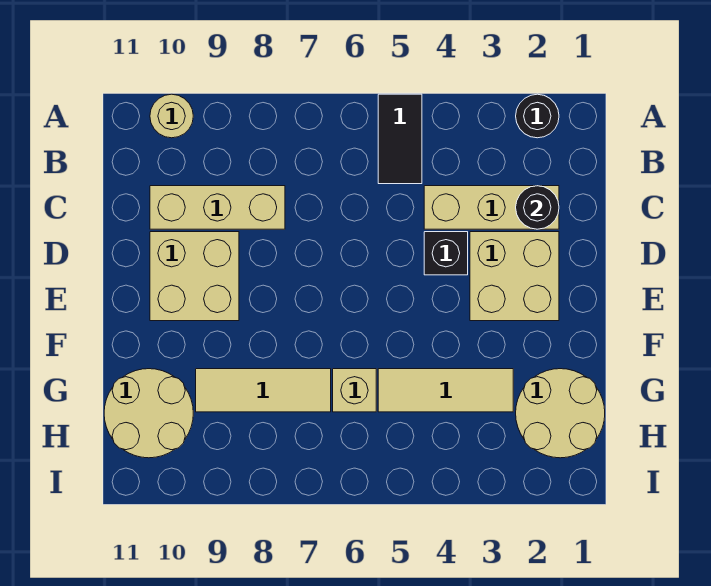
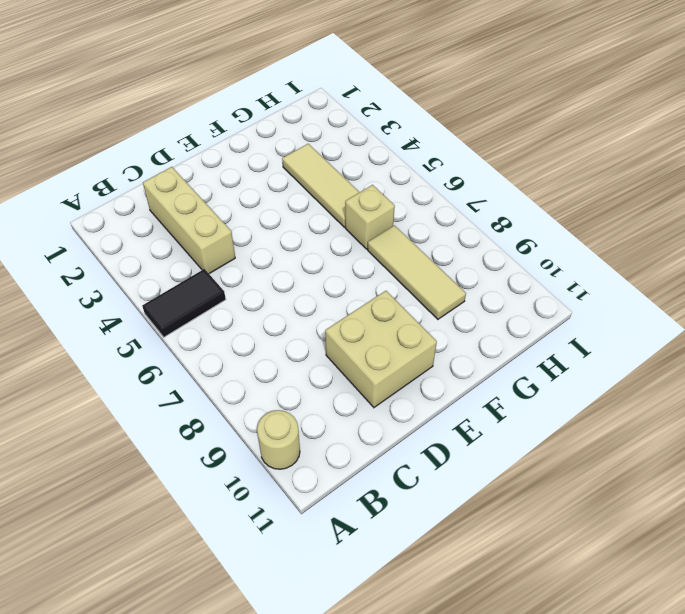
none -> black 1x1 round brick [516,94,559,138]
none -> tan 1x3 brick [150,186,285,229]
none -> tan 2x2 brick [470,232,559,321]

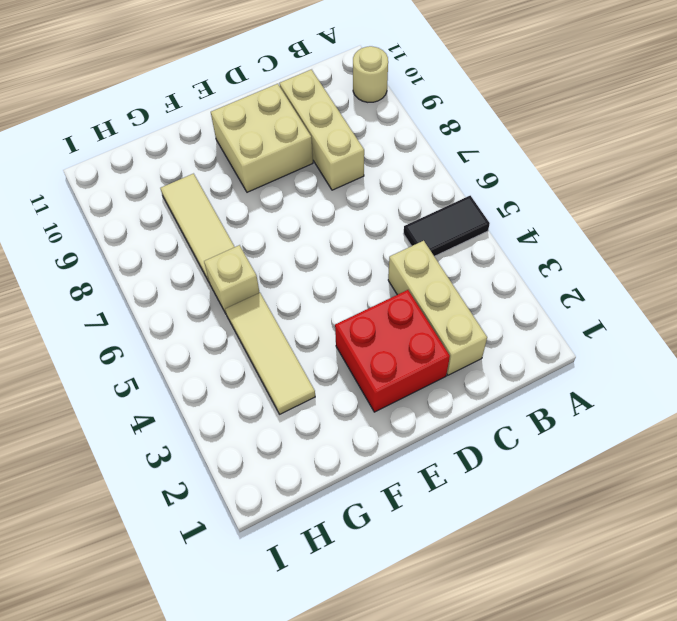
red 2x2 brick [335,290,450,412] -> tan 2x2 brick [470,232,559,321]
none -> black 1x1 round brick [516,94,559,138]
none -> black 1x1 brick [424,232,468,275]
none -> tan 2x2 round brick [516,369,605,458]

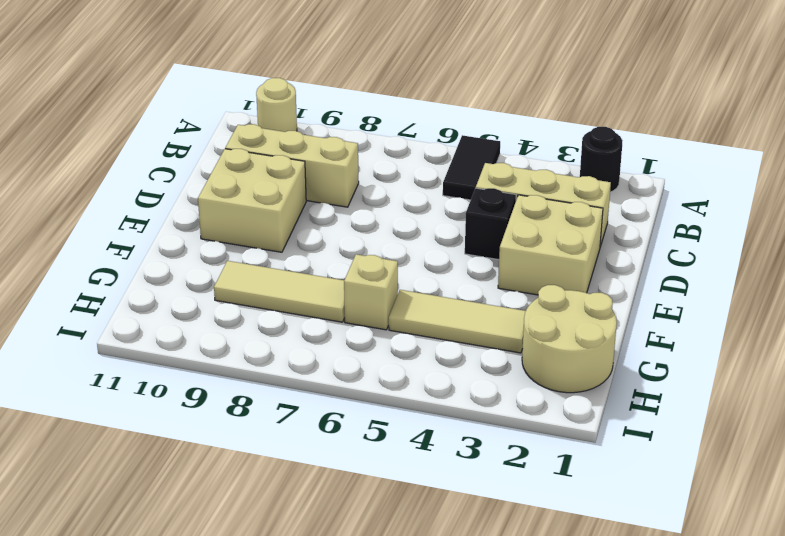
none -> tan 2x2 round brick [104,369,193,458]
none -> black 1x1 round brick [516,186,559,229]

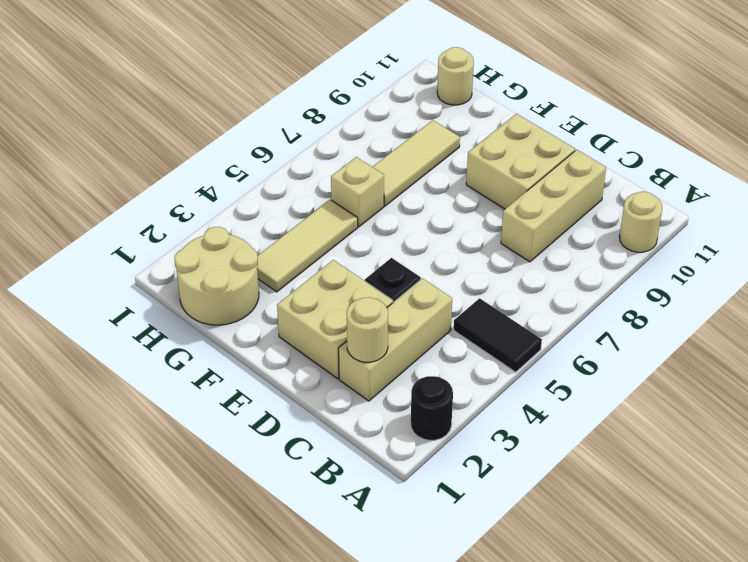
tan 1x1 round brick [347,297,388,362] -> black 1x1 round brick [516,186,559,229]
tan 1x1 round brick [437,47,474,105] -> tan 2x2 round brick [104,369,193,458]

